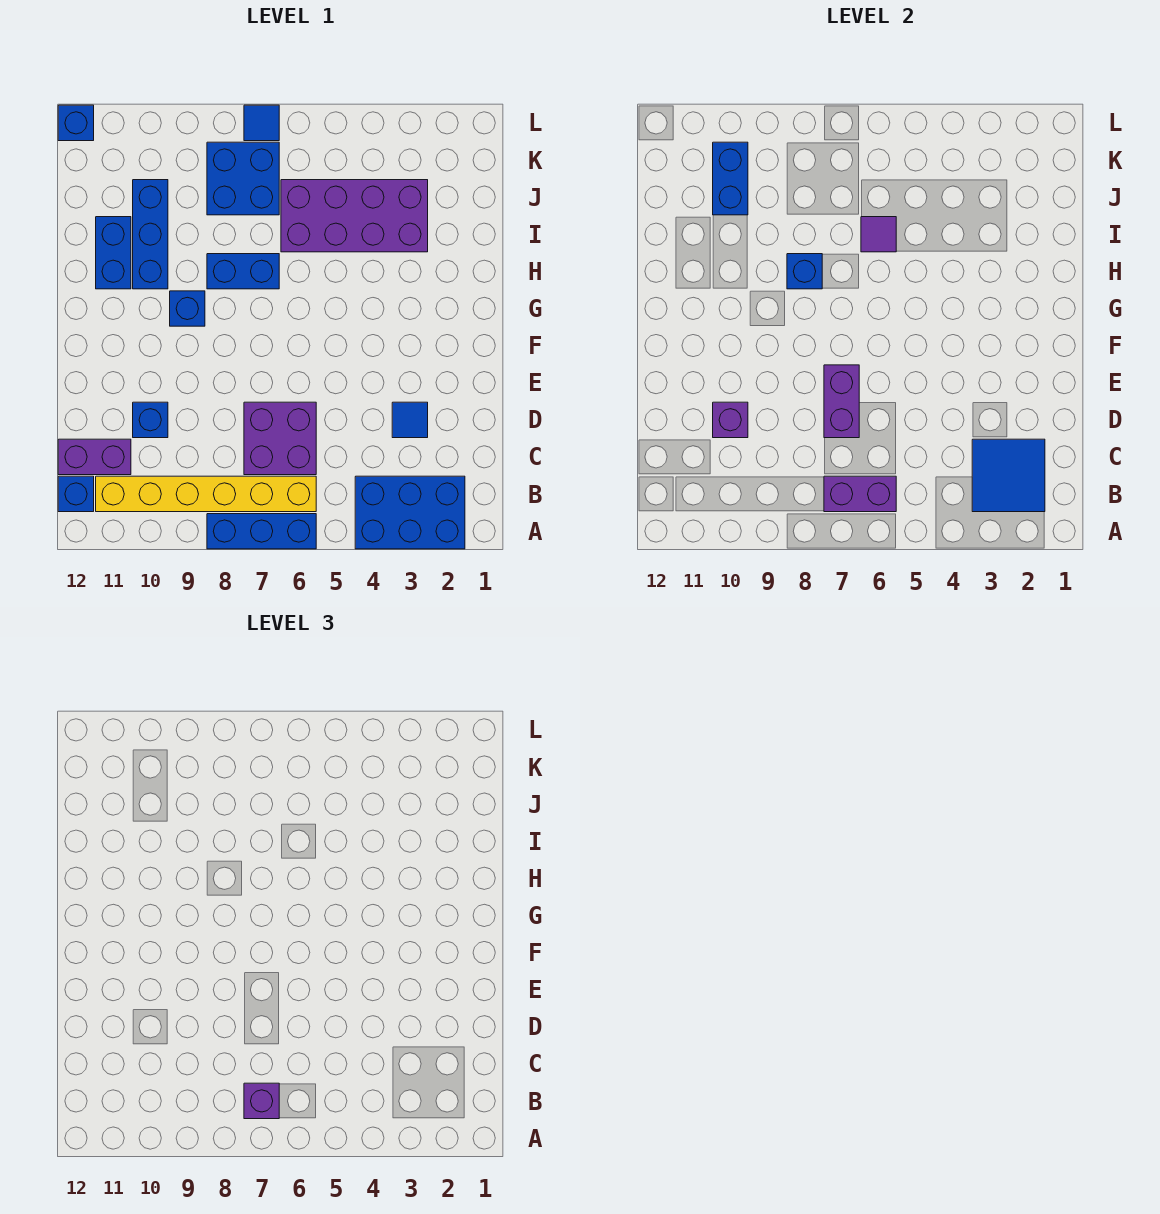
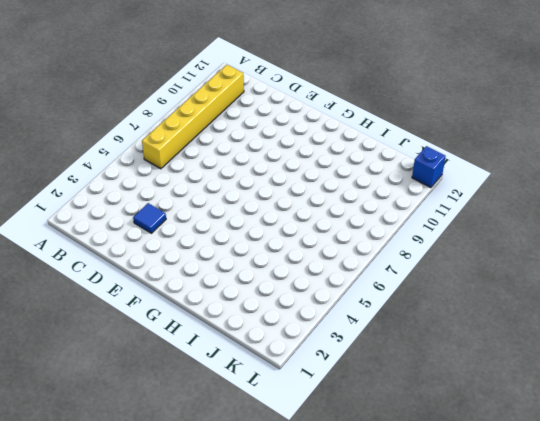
none -> blue 2x3 brick [355,476,465,549]
none -> blue 1x3 brick [207,514,316,549]
none -> blue 1x1 brick [58,476,94,512]

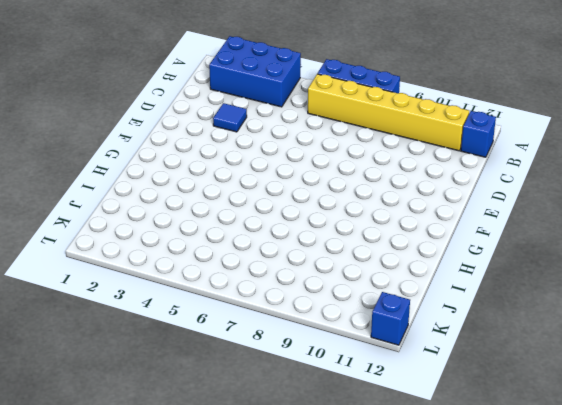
none -> purple 2x2 brick [244,402,316,475]
none -> purple 1x2 brick [58,439,131,475]
none -> blue 1x1 brick [133,402,168,438]

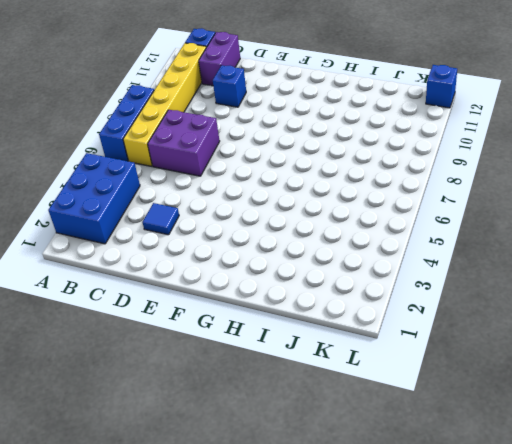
none -> blue 1x1 brick [170,291,205,326]
none -> blue 1x2 brick [207,254,279,289]
none -> blue 1x3 brick [133,180,168,289]

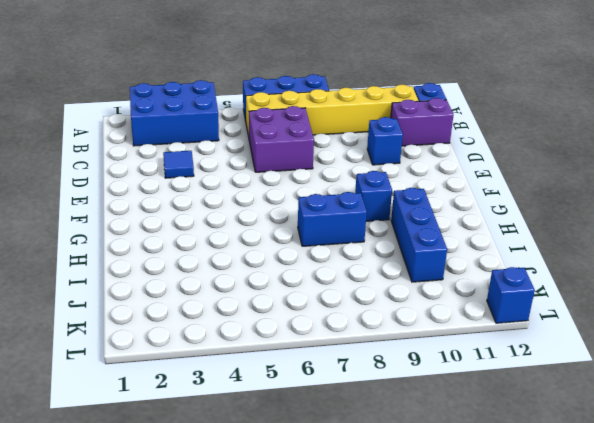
none -> blue 1x2 brick [96,217,131,289]
none -> purple 2x4 brick [281,180,428,252]
none -> blue 2x2 brick [207,142,279,215]

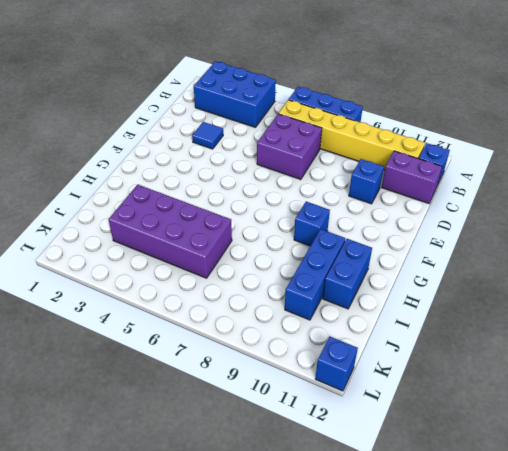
none -> blue 1x2 brick [207,254,279,289]
none -> blue 2x2 brick [207,142,279,215]
none -> blue 1x1 tile [244,105,279,141]

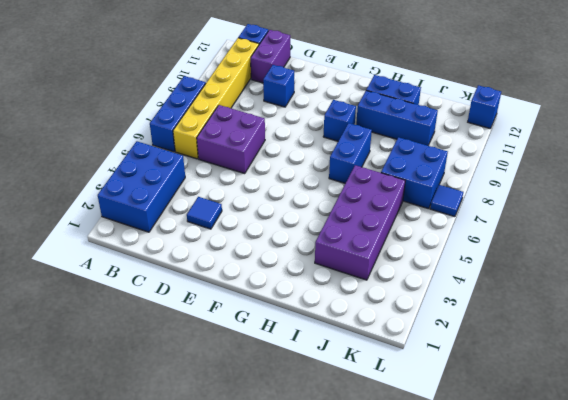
none -> blue 2x2 tile [972,439,1045,512]
none -> purple 1x2 brick [824,476,896,512]
none -> purple 1x2 brick [824,365,859,438]

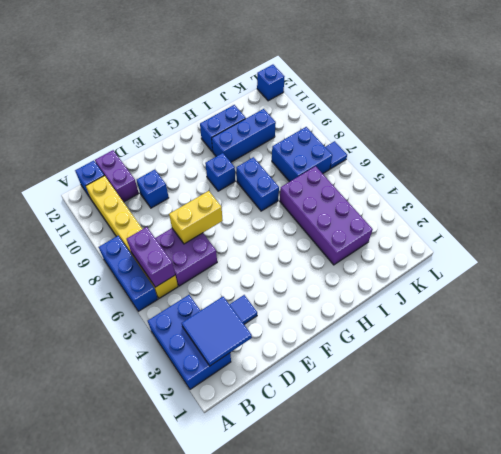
yellow 1x2 brick [169,191,223,244] -> purple 1x2 brick [824,365,859,438]
none -> purple 1x1 brick [713,402,748,438]
none -> blue 1x1 brick [787,254,822,289]
none -> purple 1x1 tile [861,217,896,252]

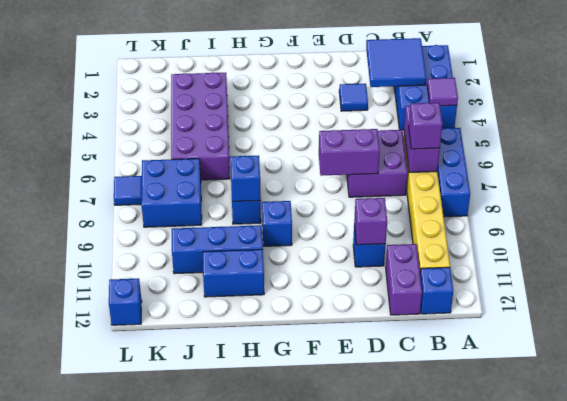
purple 1x1 tile [427,78,458,106] -> purple 1x1 tile moved to [861,217,896,252]
none -> blue 1x2 brick [713,142,748,215]

